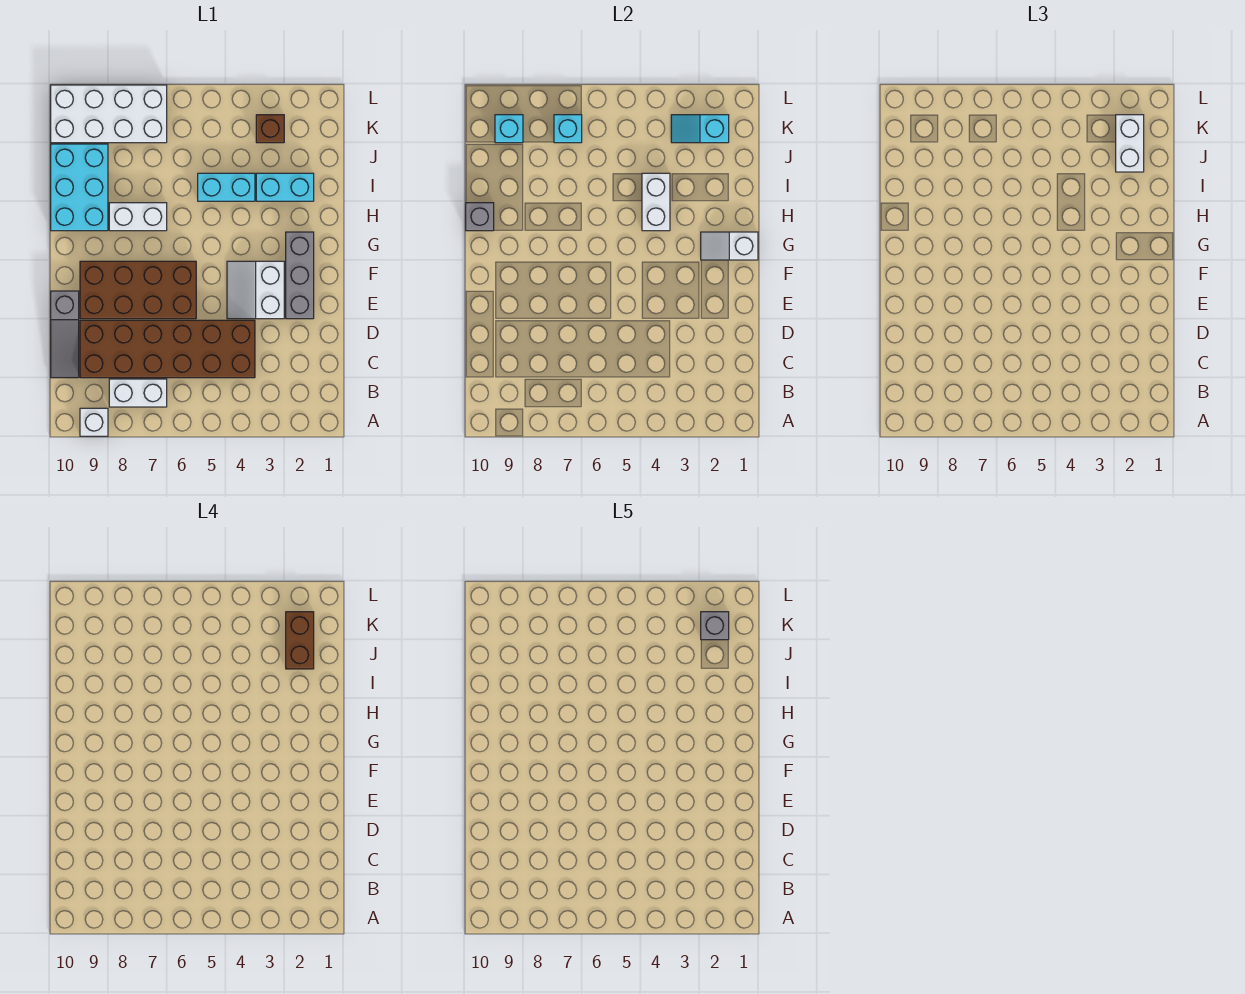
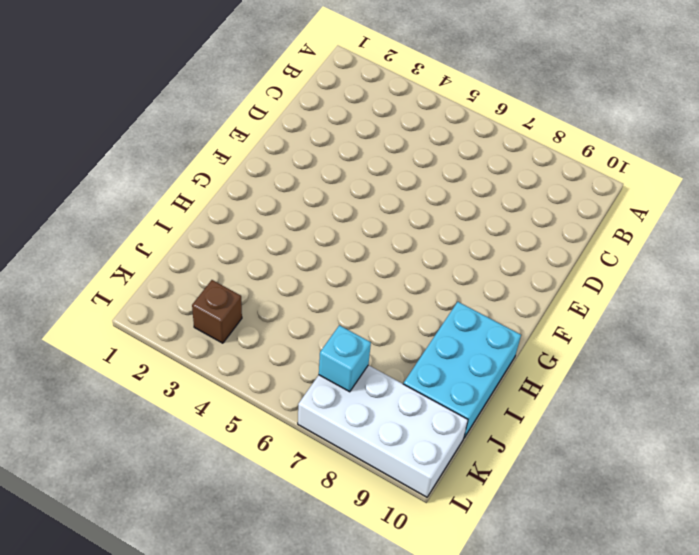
none -> white 1x1 brick [80,408,108,436]
none -> white 1x2 brick [109,379,167,407]
none -> brown 2x6 brick [80,320,255,378]

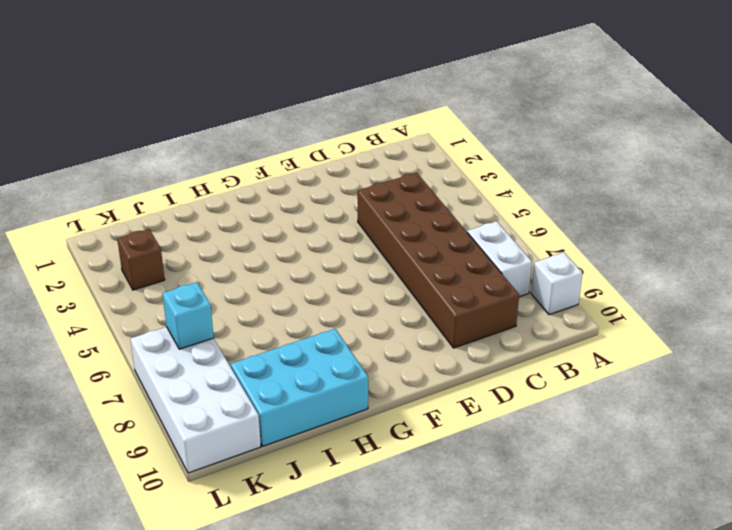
none -> grey 1x3 slope [51,291,79,378]
none -> grey 1x3 brick [286,232,314,319]
none -> white 2x2 slope [227,261,284,319]

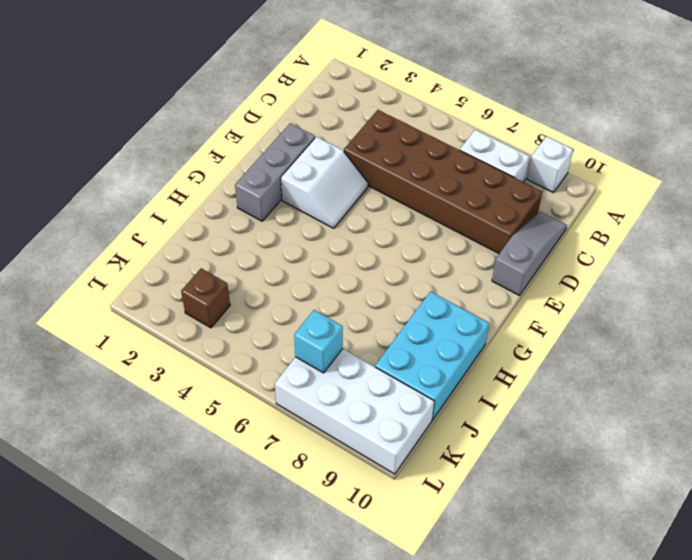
none -> brown 2x4 brick [80,261,196,319]
none -> white 1x2 brick [109,203,167,231]
none -> cyan 1x2 brick [256,173,314,201]

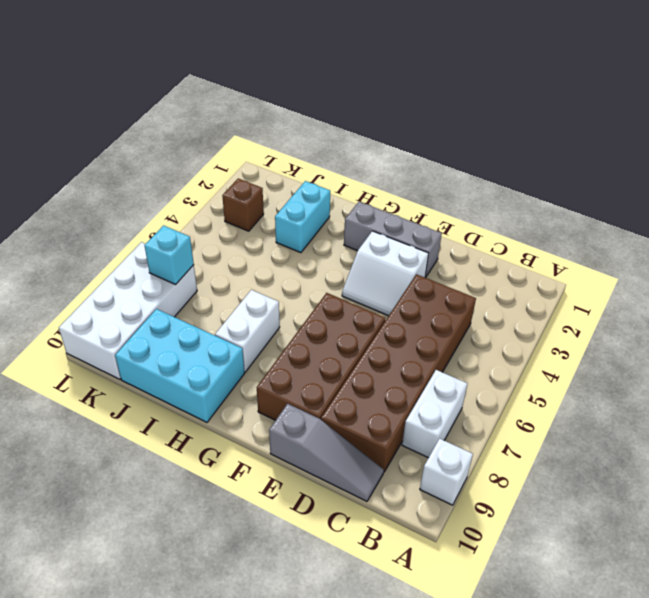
none -> cyan 1x2 brick [198,173,255,201]
none -> white 1x2 slope [701,232,758,260]
none -> white 1x2 brick [642,173,670,231]

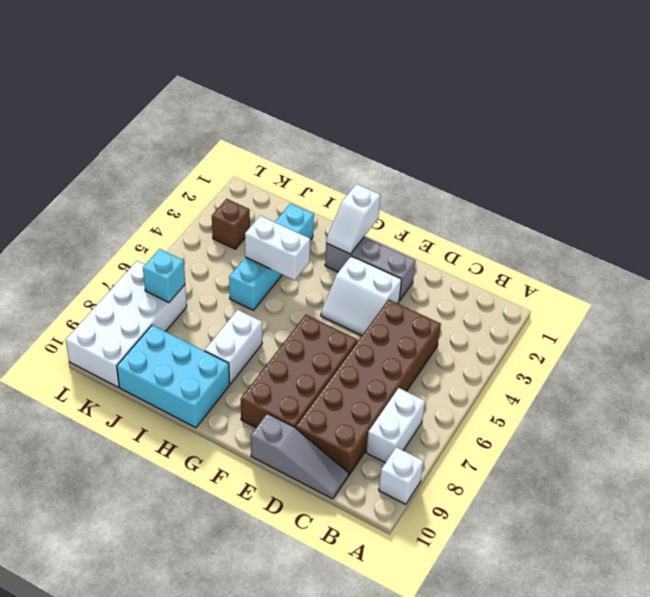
none -> grey 1x1 brick [466,203,494,231]
none -> cyan 1x2 slope [671,115,729,143]
none -> cyan 1x1 brick [495,115,523,143]

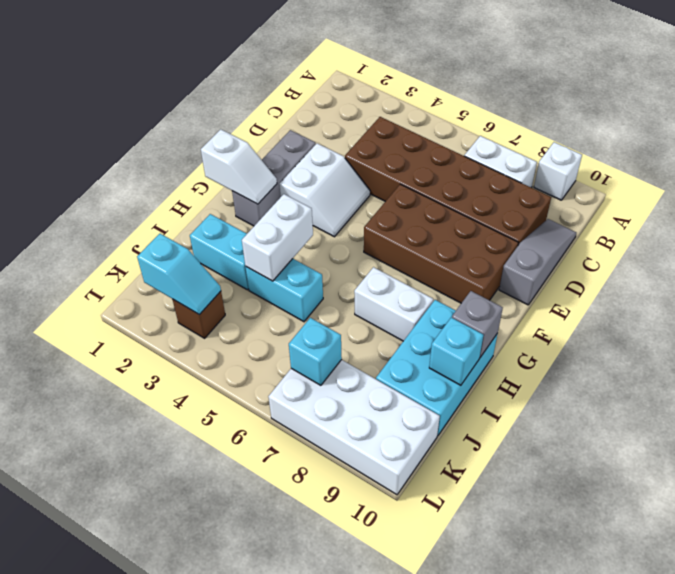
cyan 1x1 brick [429,318,483,385] -> cyan 1x1 brick moved to [495,115,523,143]
none -> white 1x2 brick [1116,115,1144,172]
none -> brown 1x2 brick [286,612,314,669]
none -> grey 1x1 brick [701,612,729,640]

